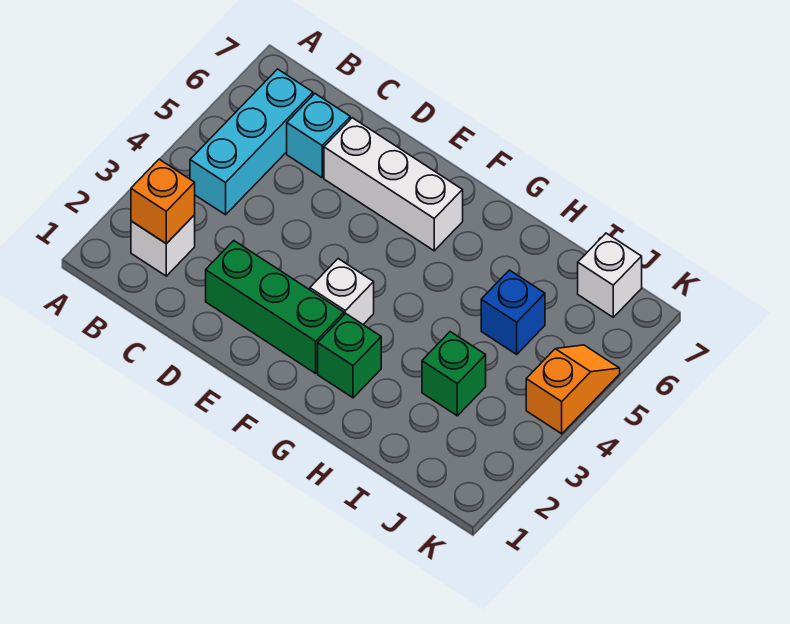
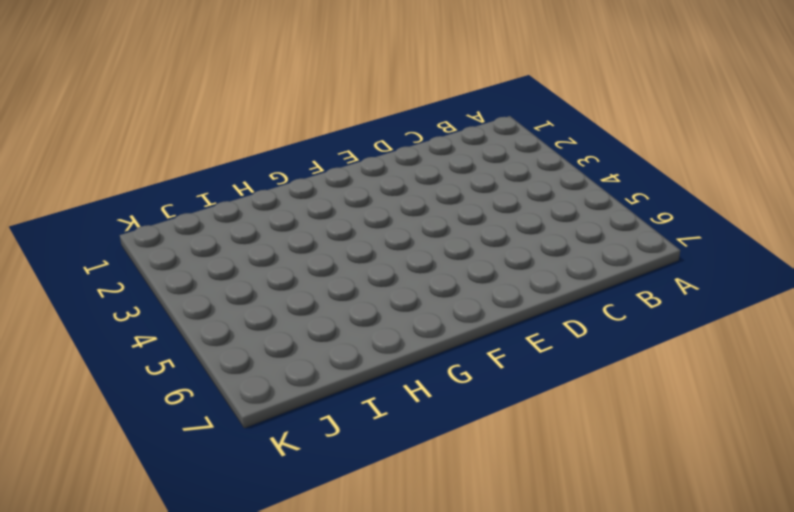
none -> white 1x1 brick [131,215,195,276]
none -> cyan 1x3 brick [190,69,313,215]
none -> cyan 1x1 brick [287,94,350,178]

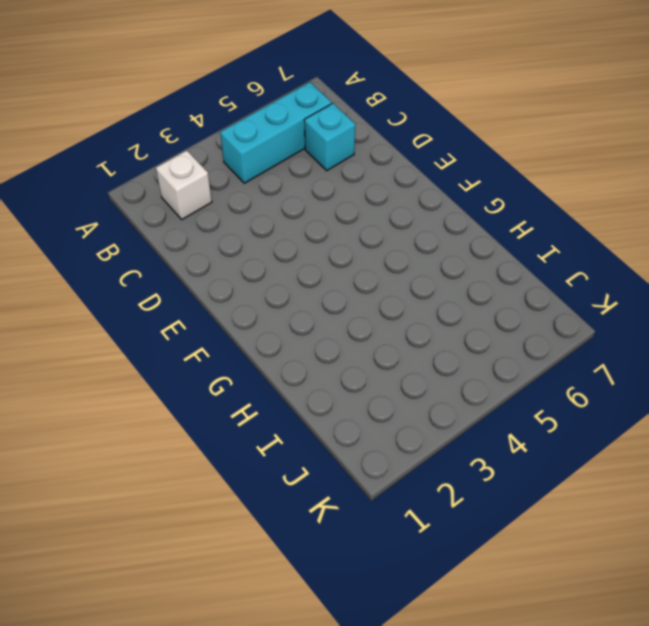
none -> green 1x3 brick [206,241,344,373]
none -> white 1x3 brick [324,118,463,251]
none -> white 1x1 brick [310,259,374,324]

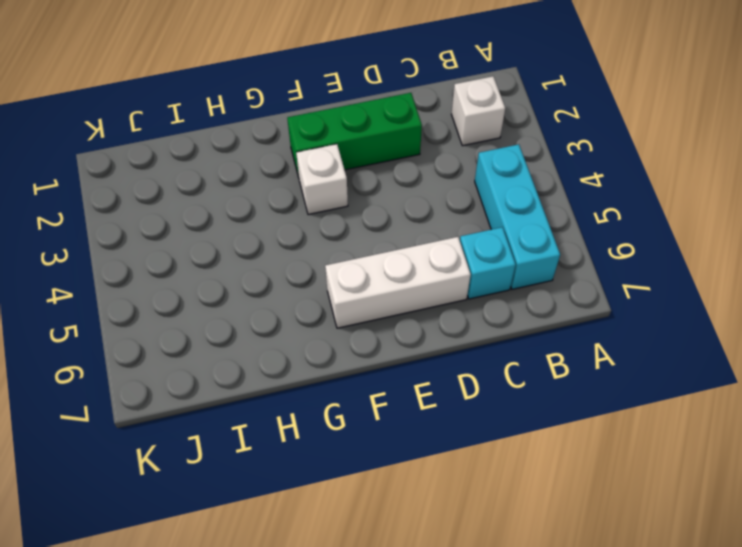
none -> green 1x1 brick [318,314,381,398]
none -> green 1x1 brick [422,332,486,416]
none -> blue 1x1 brick [481,270,545,354]

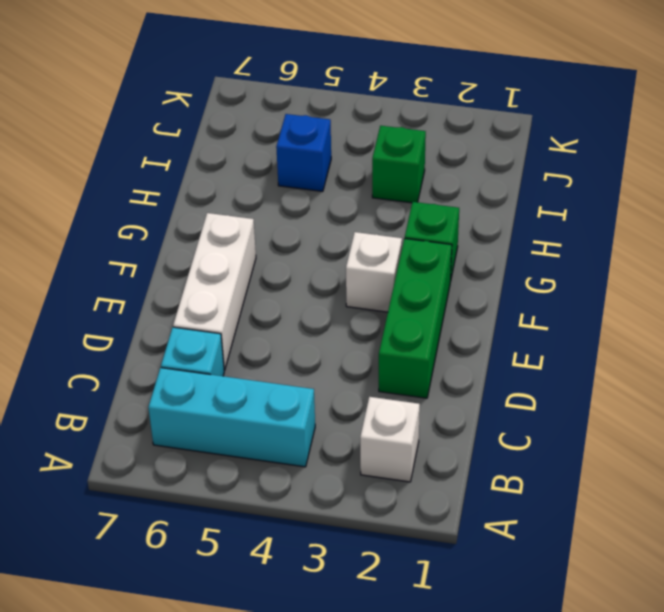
none -> white 1x1 brick [578,233,642,317]
none -> orange 1x2 slope [526,345,620,434]
none -> orange 1x1 brick [131,159,195,244]

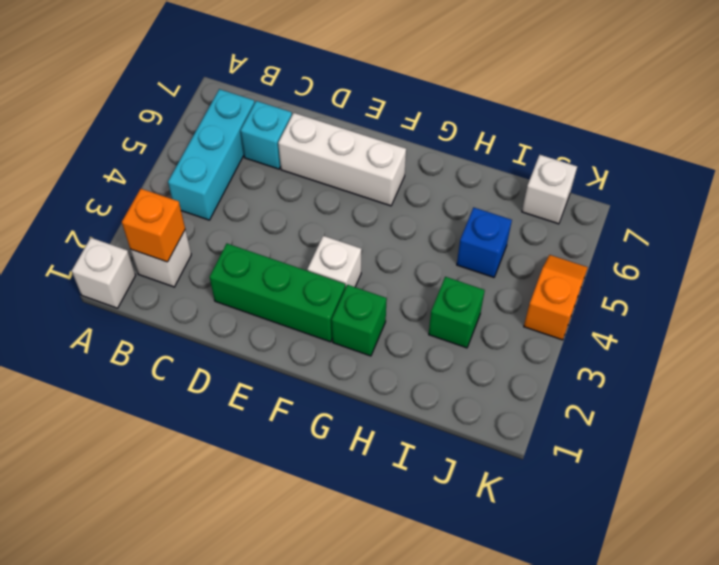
white 1x1 brick [72,238,136,308] -> none

